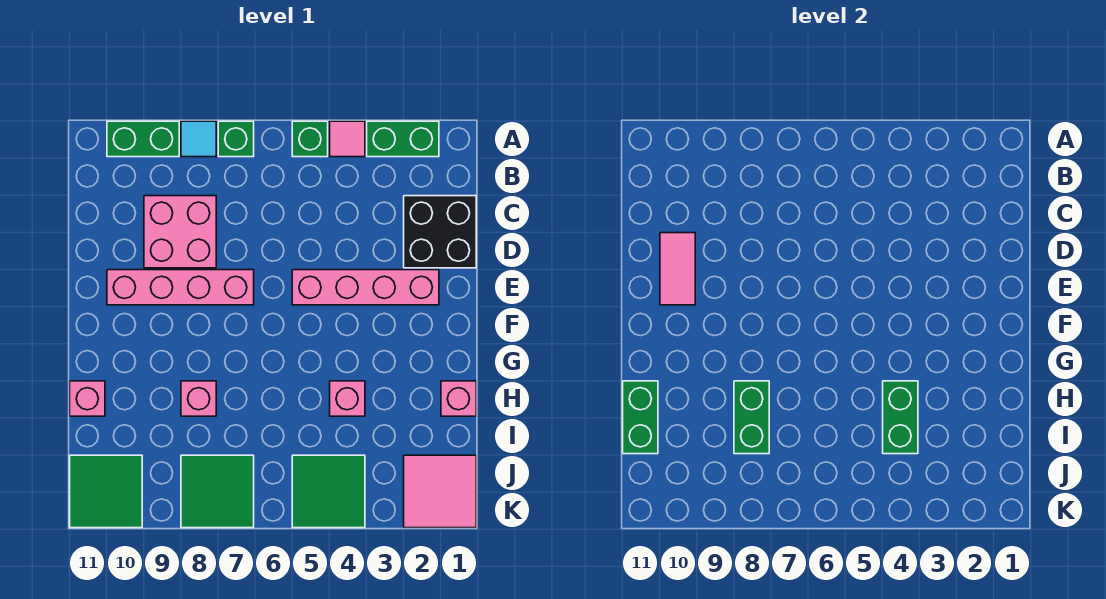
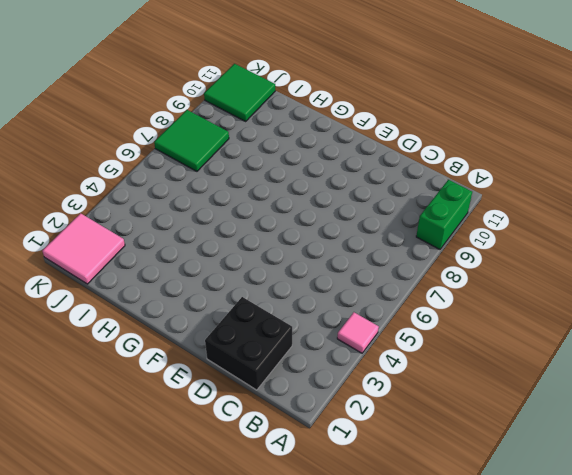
none -> green 1x2 brick [367,121,439,157]
none -> green 1x1 brick [292,121,328,157]
none -> green 1x1 brick [218,121,254,157]

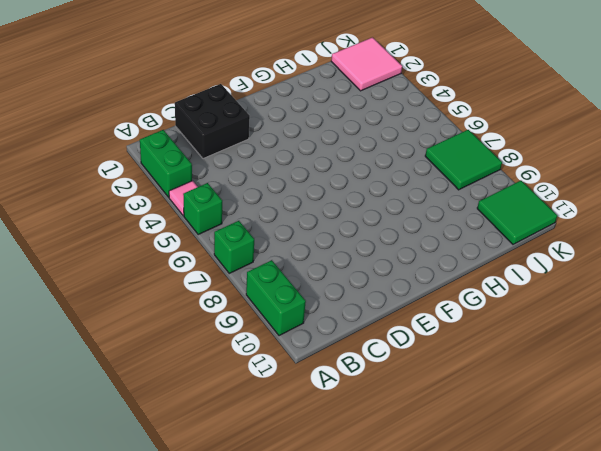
none -> cyan 1x1 tile [181,121,216,157]
none -> pink 2x2 brick [144,196,216,268]
none -> pink 1x4 brick [292,270,439,305]

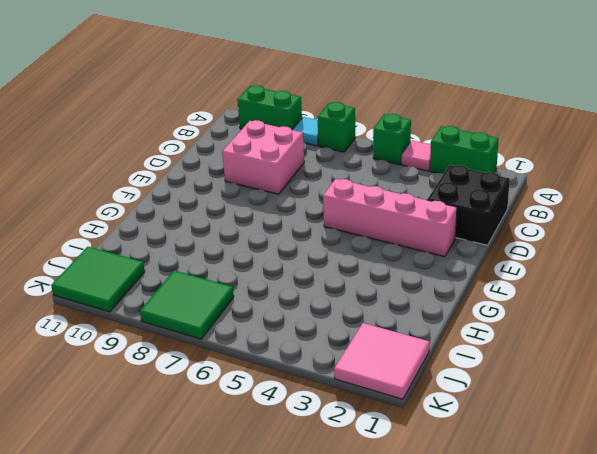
none -> pink 1x4 brick [107,270,254,305]
none -> pink 1x1 brick [441,381,476,416]
none -> pink 1x1 brick [330,381,365,416]

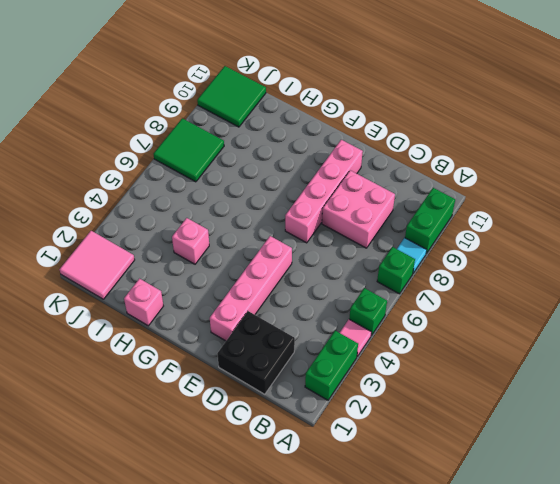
none -> pink 1x1 brick [181,381,216,416]
none -> pink 1x1 brick [70,381,105,416]
none -> green 2x2 tile [292,455,365,528]

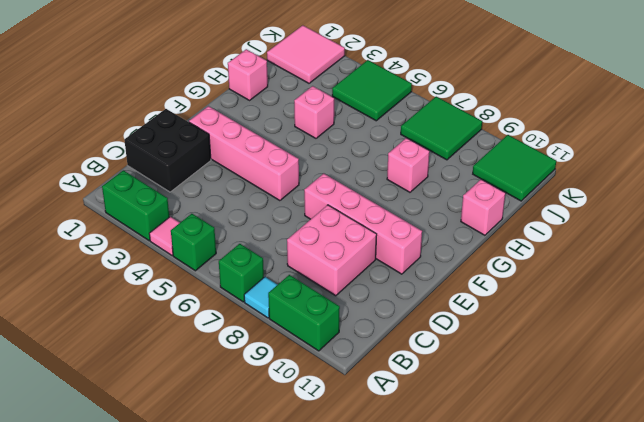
none -> pink 1x2 tile [660,233,695,305]
none -> green 1x2 brick [883,381,918,454]
none -> green 1x2 brick [734,381,769,454]

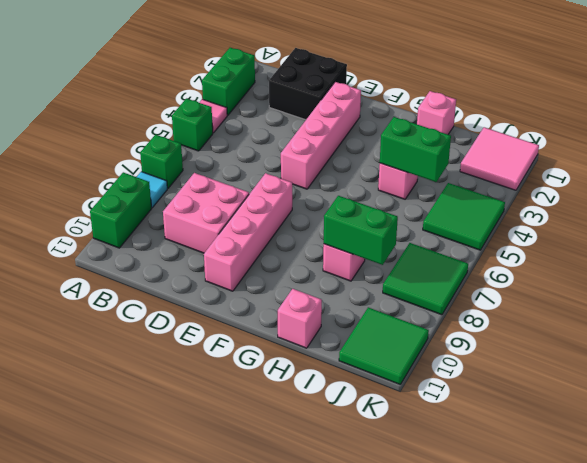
none -> pink 1x2 tile [660,233,695,305]
none -> green 1x2 brick [623,381,658,454]

